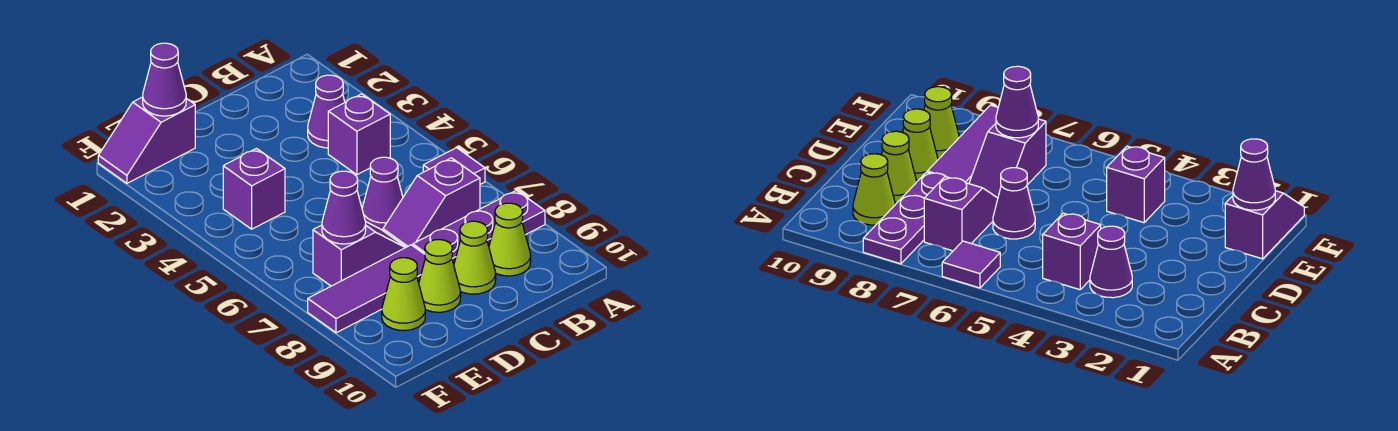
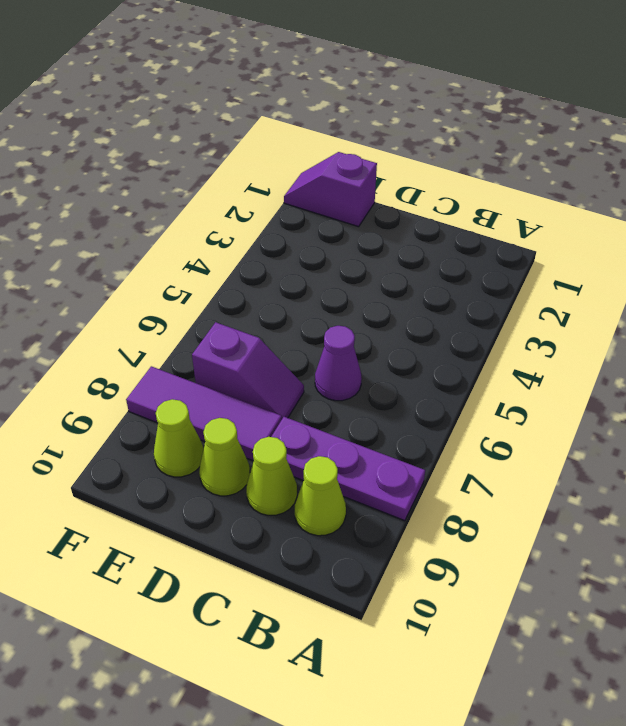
none -> purple 1x1 tile [423,148,485,184]
none -> purple 1x1 cone [308,75,345,148]
none -> purple 1x1 brick [328,94,390,175]

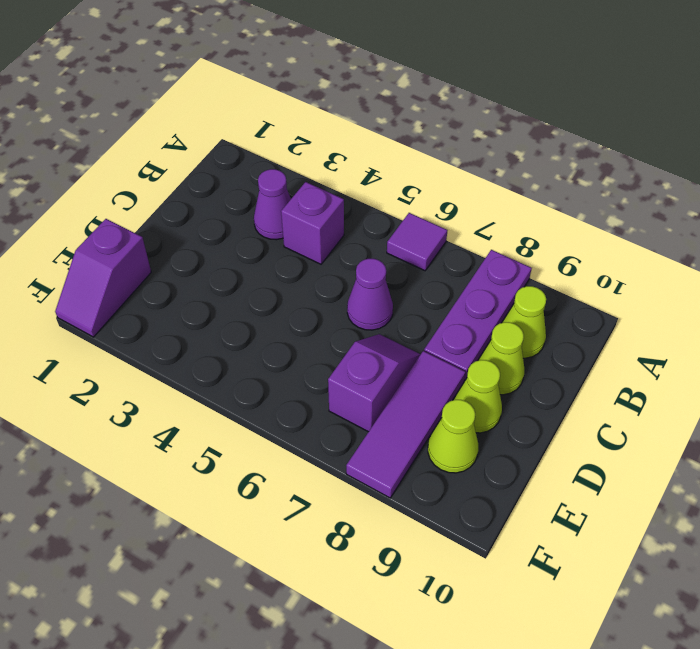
none -> purple 1x2 slope [383,158,480,247]
none -> purple 1x1 brick [223,149,285,229]
none -> purple 1x1 cone [143,43,186,116]

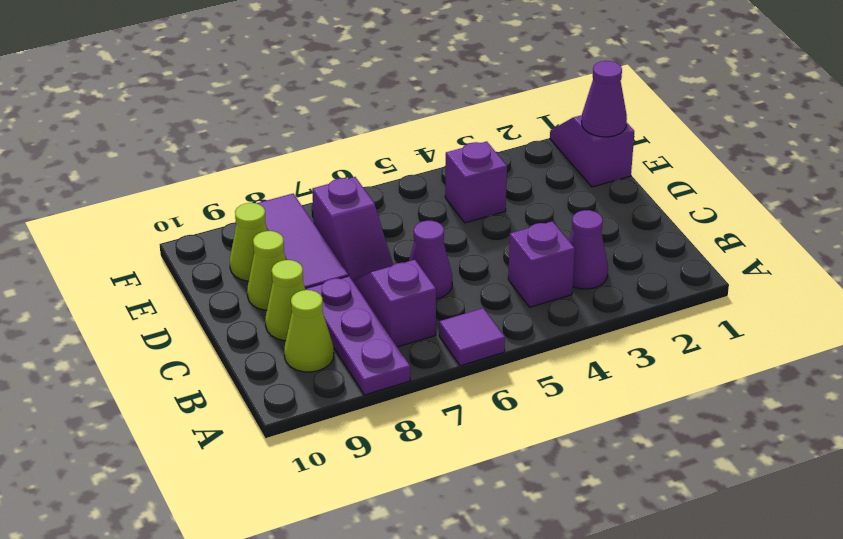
none -> purple 1x1 cone [322,171,366,244]

